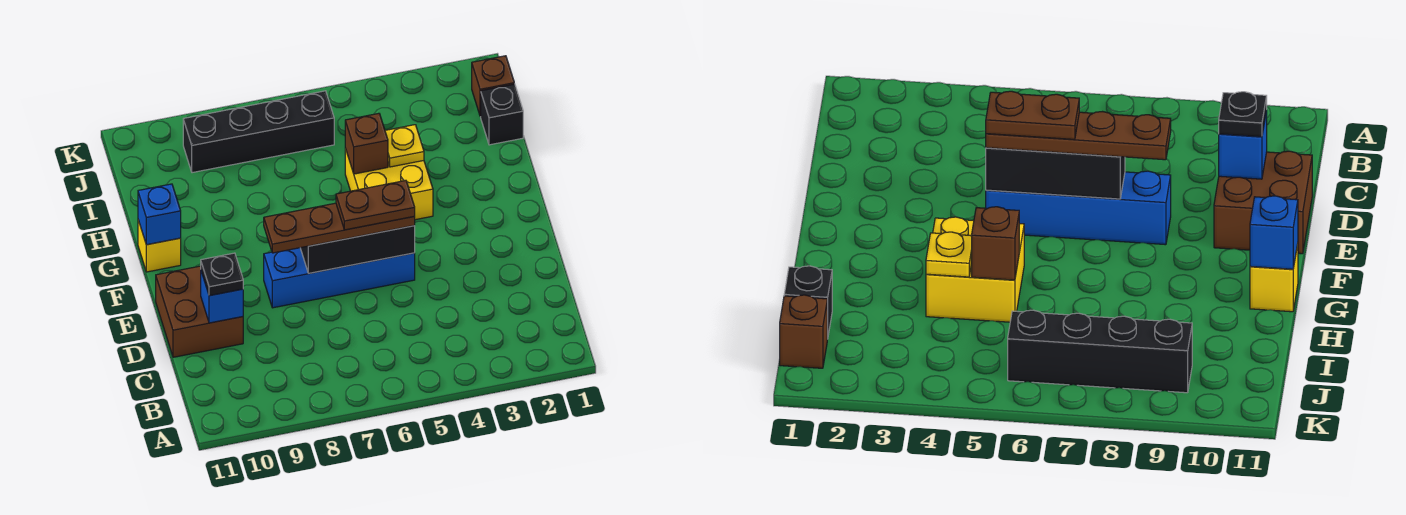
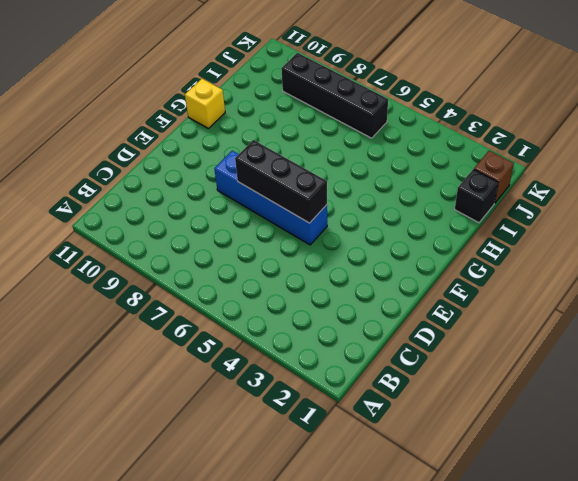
none -> brown 2x2 brick [156,266,243,357]
none -> yellow 2x2 brick [345,148,433,220]
none -> blue 1x1 brick [201,272,243,323]

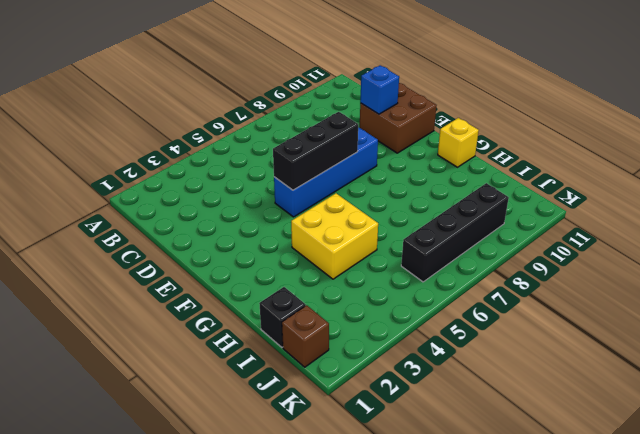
none -> blue 1x1 brick [138,184,181,245]
none -> yellow 1x1 plate [385,125,424,167]
none -> brown 1x1 brick [345,113,388,174]

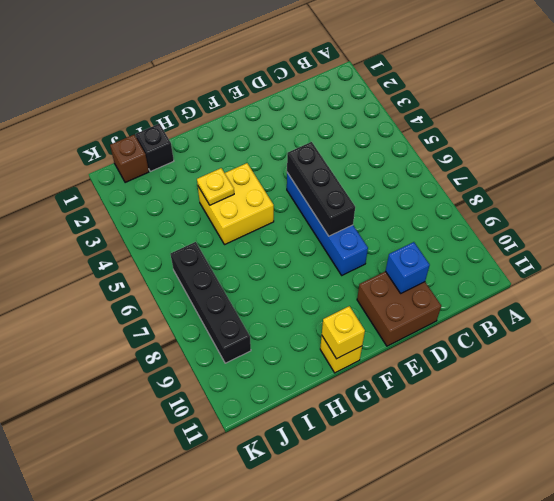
yellow 1x1 brick [322,306,365,359] -> blue 1x1 brick [138,184,181,245]
none -> brown 1x1 brick [345,113,388,174]
none -> black 1x1 plate [201,253,243,296]
none -> brown 1x4 plate [264,203,415,253]

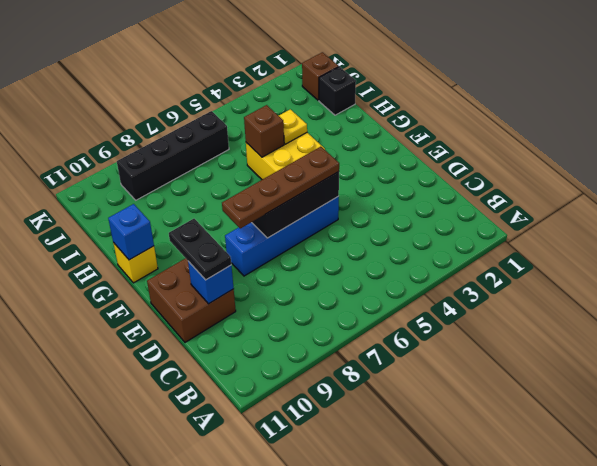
black 1x2 plate [169,219,231,280] -> black 1x1 plate [201,253,243,296]
none -> brown 1x2 plate [336,180,415,230]

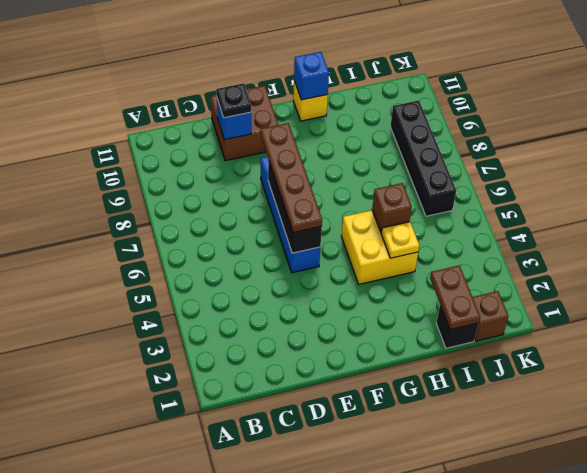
brown 1x2 plate [430,265,480,330] -> brown 1x2 plate moved to [336,180,415,230]

